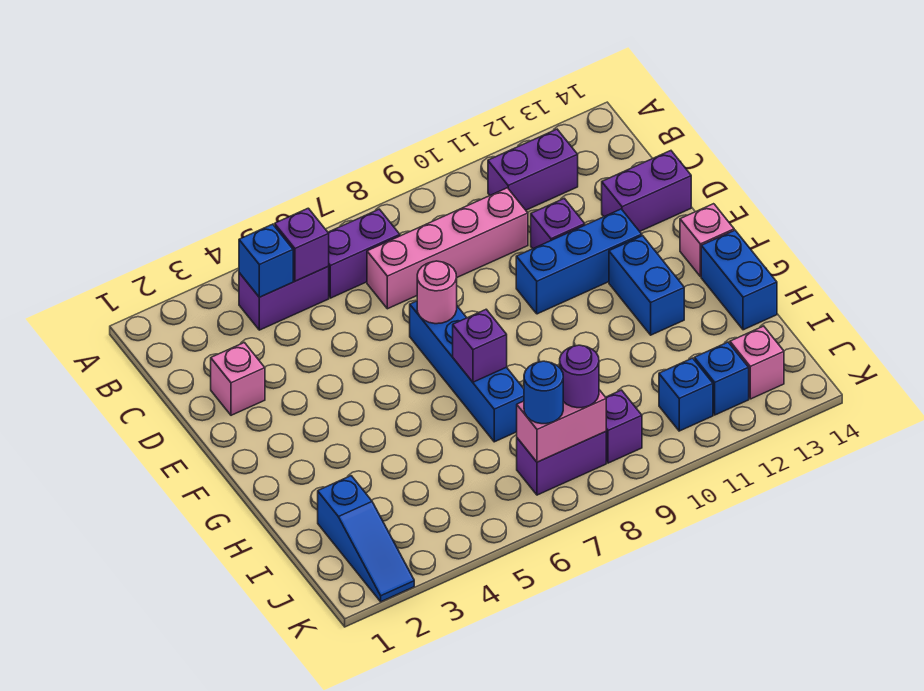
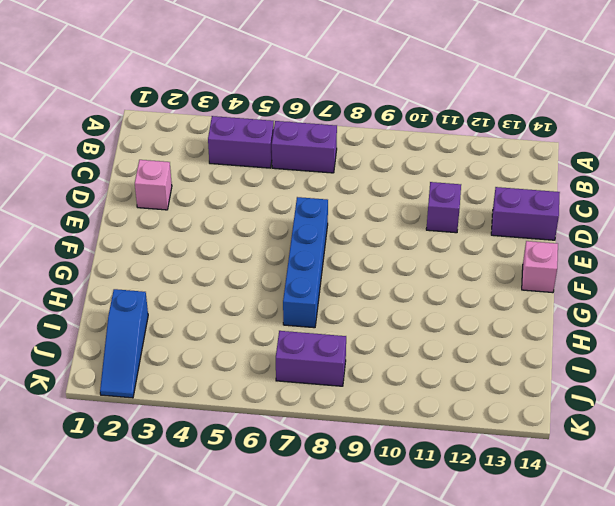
none -> purple 1x2 brick [488,129,578,210]
none -> pink 1x4 brick [367,188,528,309]
none -> blue 1x3 brick [516,209,642,314]

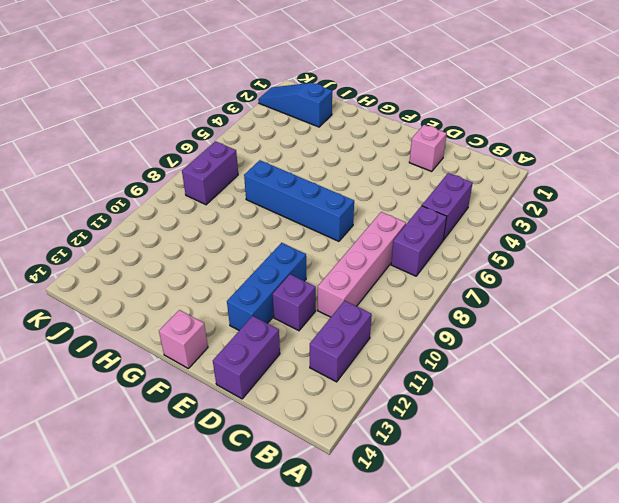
none -> blue 1x2 brick [609,236,684,335]
none -> blue 1x2 brick [701,230,777,330]
none -> purple 1x1 brick [606,390,642,463]

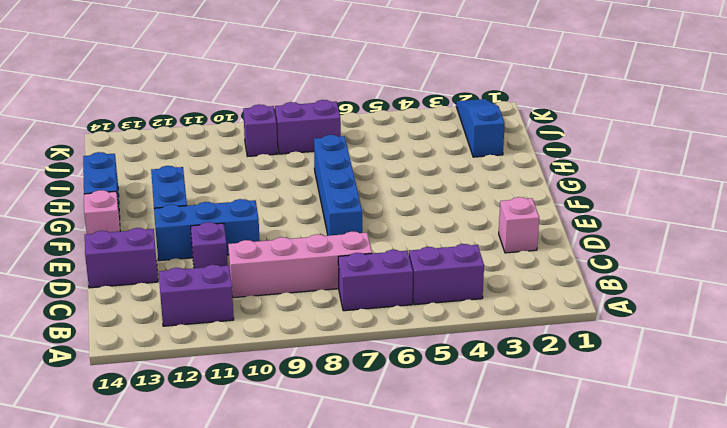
none -> blue 1x1 brick [659,358,713,431]
none -> blue 1x1 brick [694,342,749,415]
none -> pink 1x1 brick [730,326,784,399]

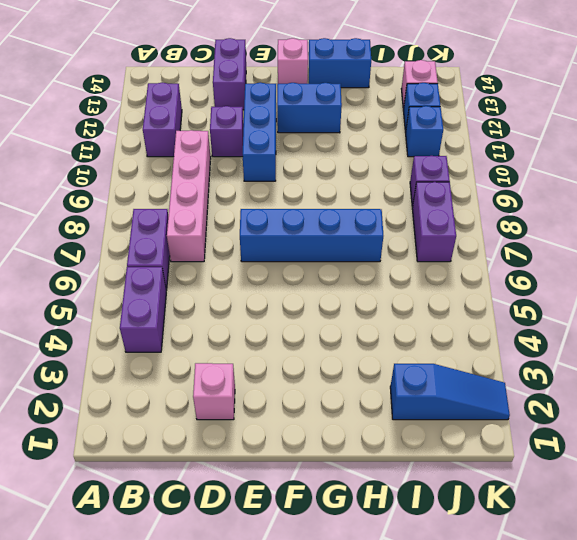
none -> blue 1x1 brick [239,224,293,297]
none -> purple 1x1 brick [275,208,329,281]
none -> pink 1x1 round brick [417,261,457,324]

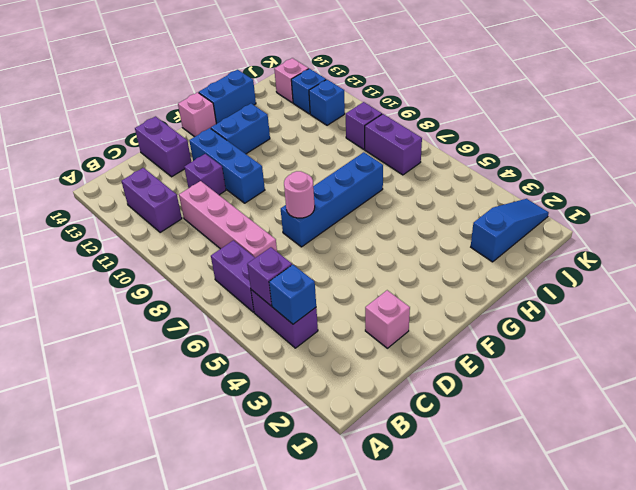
none -> purple 1x1 brick [453,309,507,382]
none -> pink 1x2 brick [517,390,606,462]
none -> blue 1x1 round brick [524,361,563,424]

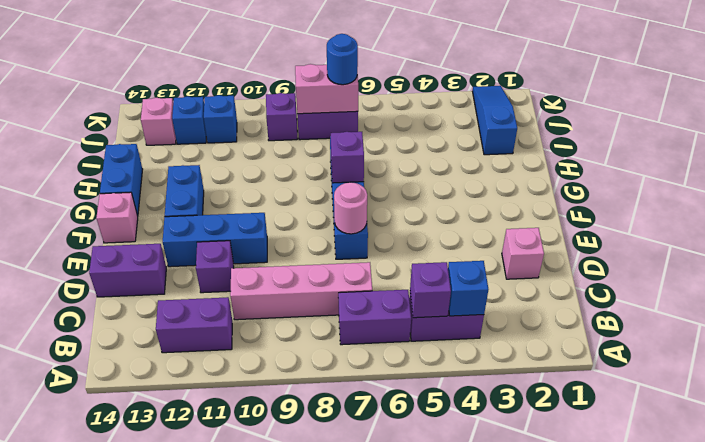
none -> purple 1x1 round brick [560,345,599,408]

